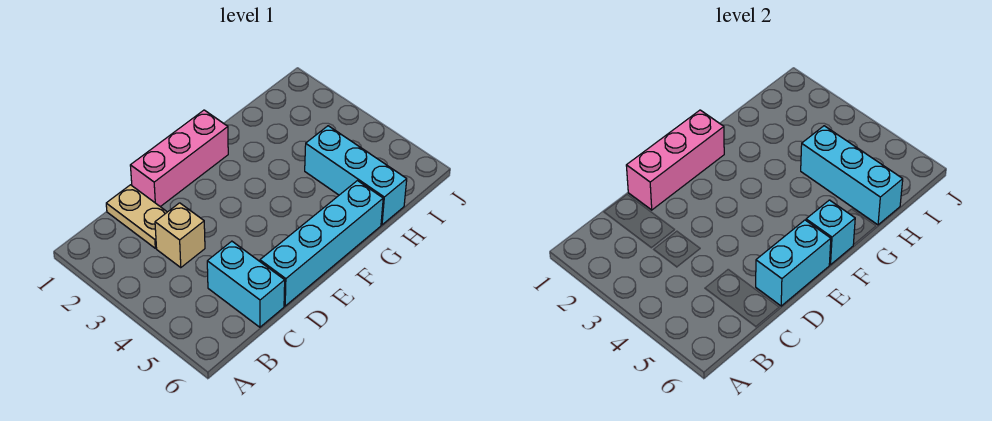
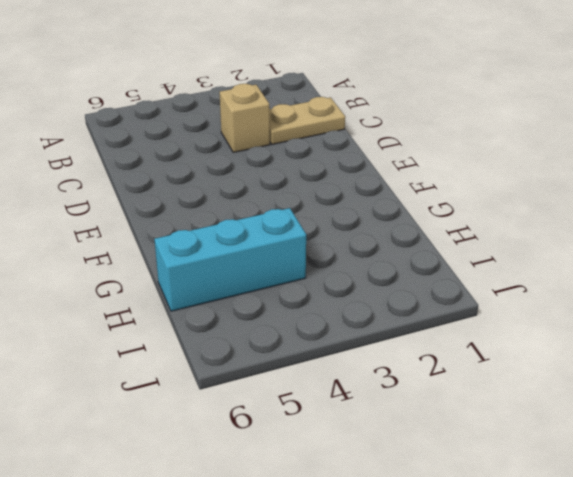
none -> cyan 1x2 brick [207,241,285,327]
none -> pink 1x3 brick [130,110,228,207]

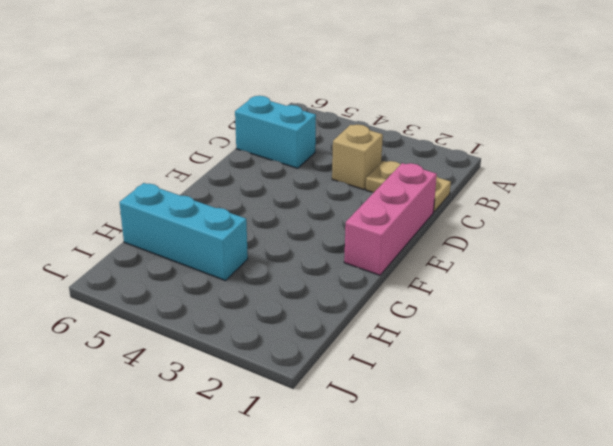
none -> cyan 1x4 brick [260,181,383,306]
none -> pink 1x3 brick [626,110,724,210]

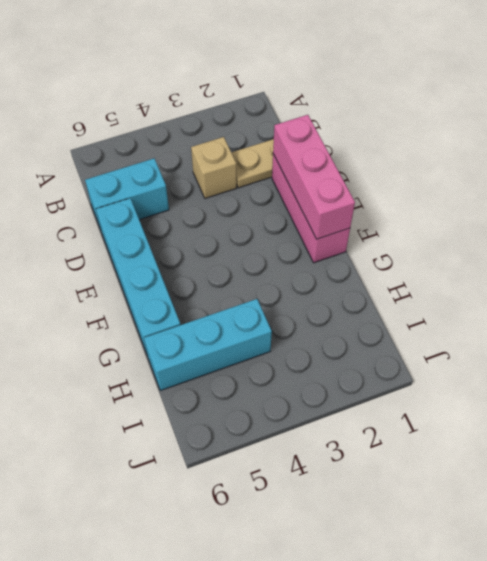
none -> cyan 1x2 brick [756,220,831,306]
none -> cyan 1x1 brick [806,200,855,265]

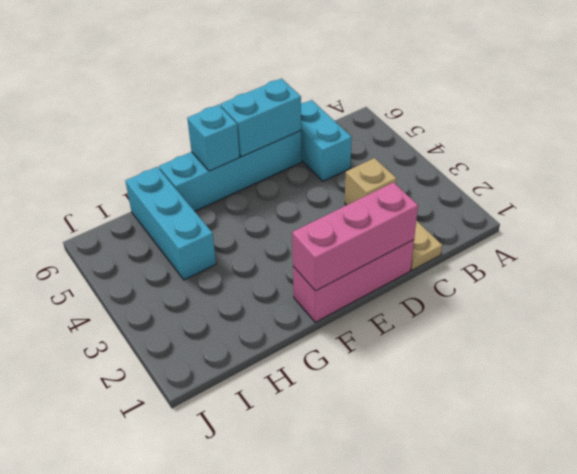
none -> cyan 1x3 brick [801,126,903,225]

